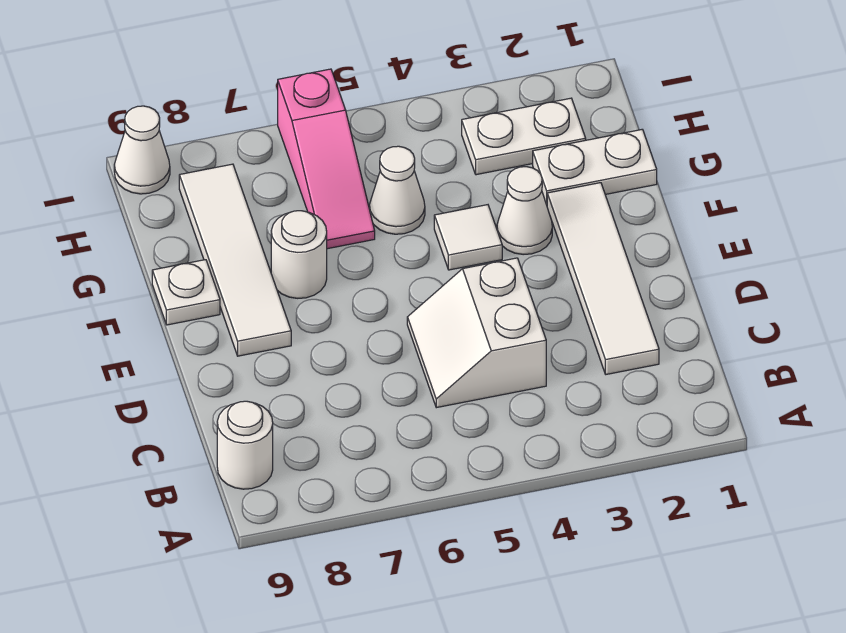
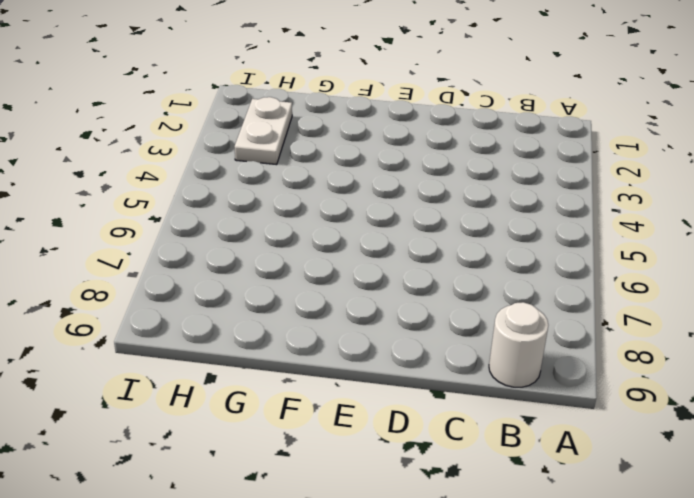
none -> white 1x4 tile [547,183,659,374]
none -> white 2x2 slope [407,258,546,408]
none -> white 1x4 tile [179,164,291,356]

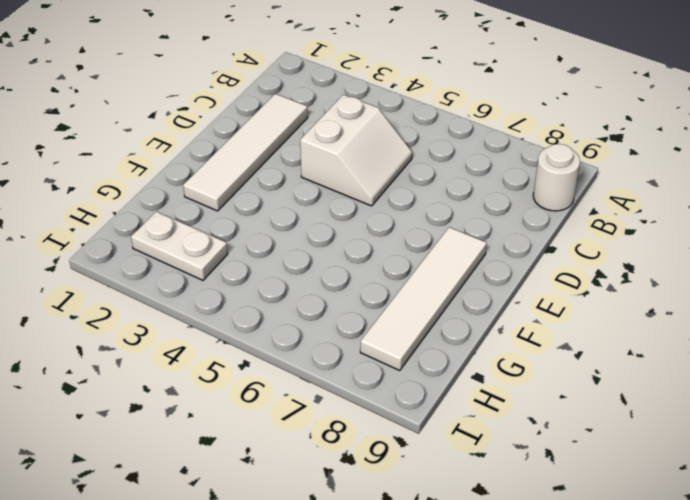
none -> white 1x1 cone [497,167,552,255]
none -> white 1x1 tile [434,205,502,270]
none -> white 1x1 round brick [271,211,327,298]

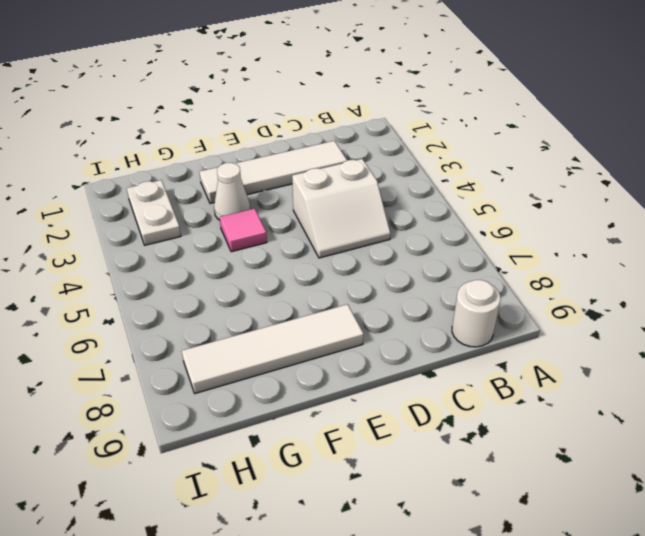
pink 1x1 tile [220,208,267,252] -> white 1x1 tile [434,205,502,270]
none -> white 1x1 round brick [271,211,327,298]
none -> white 1x1 plate [152,260,220,325]
none -> white 1x2 plate [533,129,657,205]

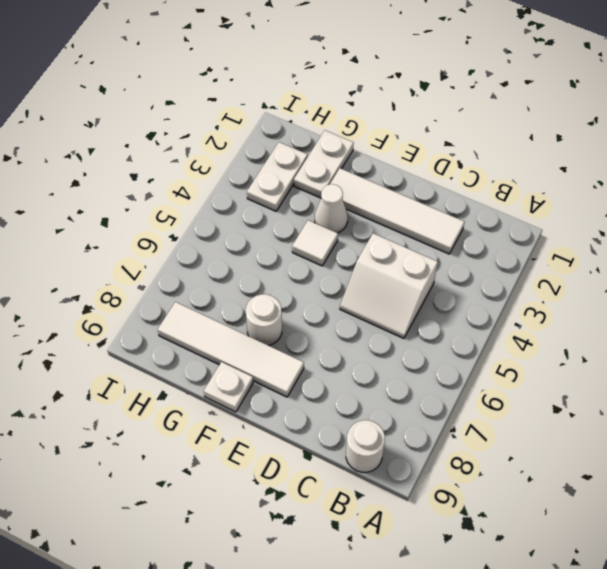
none -> white 1x1 cone [370,146,425,234]
none -> pink 1x3 slope [278,69,375,249]
none -> white 1x1 cone [114,106,170,194]

